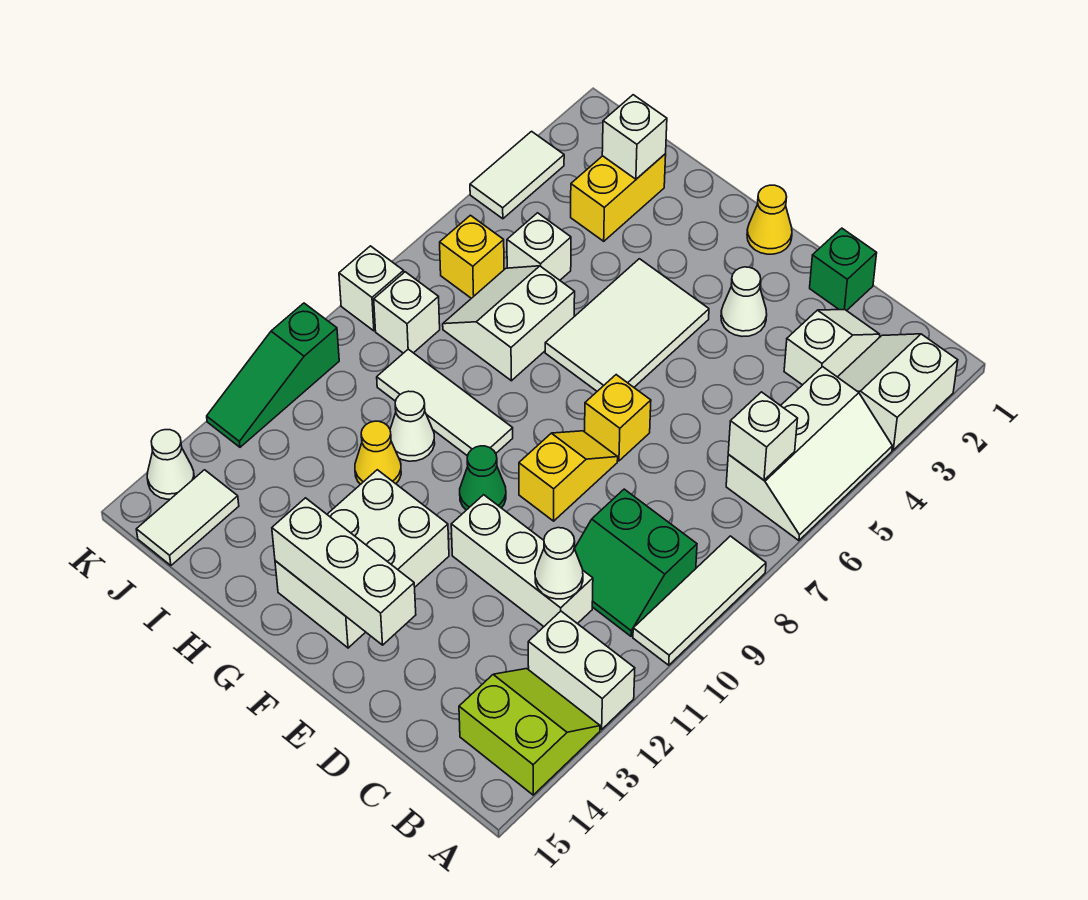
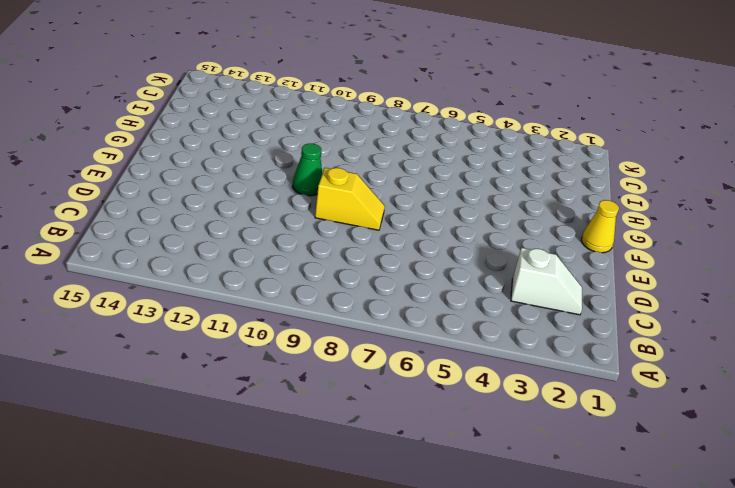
none -> white 2x2 slope [838,334,958,450]
none -> white 2x3 slope [726,367,892,541]
none -> white 1x3 tile [633,536,766,665]
none -> white 1x2 brick [528,611,635,729]

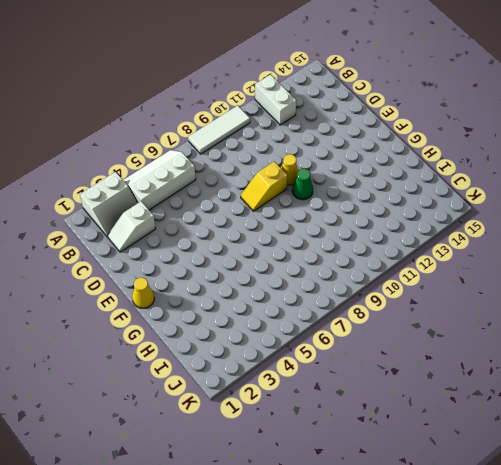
yellow 1x1 cone [281,154,298,185] -> yellow 1x1 cone moved to [355,421,401,484]
none -> lime 2x2 slope [459,669,600,795]
none -> green 2x2 slope [574,489,697,636]
none -> white 1x3 brick [451,495,593,626]
none -> green 1x1 brick [810,228,877,311]

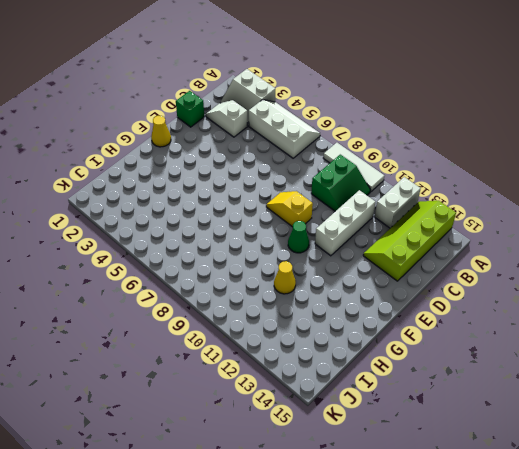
lime 2x4 slope [363,201,456,281] -> lime 2x2 slope [459,669,600,795]
none -> white 1x1 cone [721,267,767,336]
none -> yellow 1x1 brick [585,375,651,461]
none -> white 2x3 tile [545,259,709,391]
none -> white 2x3 brick [275,470,449,648]

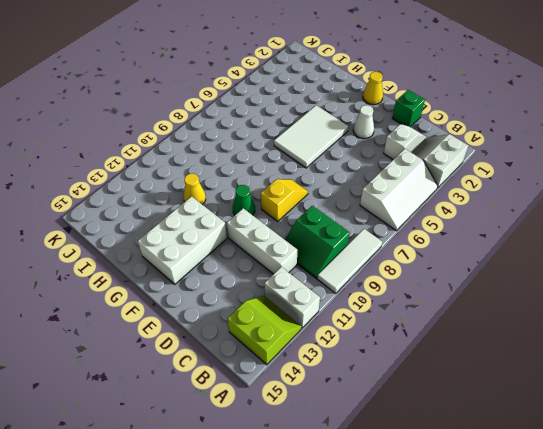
none -> yellow 1x1 brick [585,375,651,461]
none -> white 1x3 tile [377,349,513,456]
none -> white 2x2 slope [443,266,575,381]
none -> white 1x1 cone [390,391,435,461]

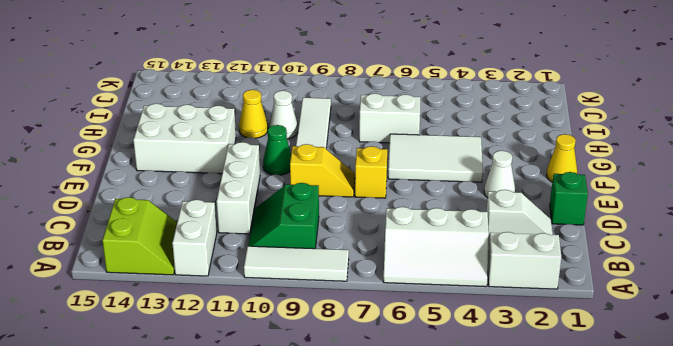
none -> yellow 1x2 brick [571,154,666,241]
none -> white 1x1 brick [507,213,571,280]
none -> yellow 1x1 brick [440,215,504,298]
none -> white 1x1 brick [374,272,440,353]

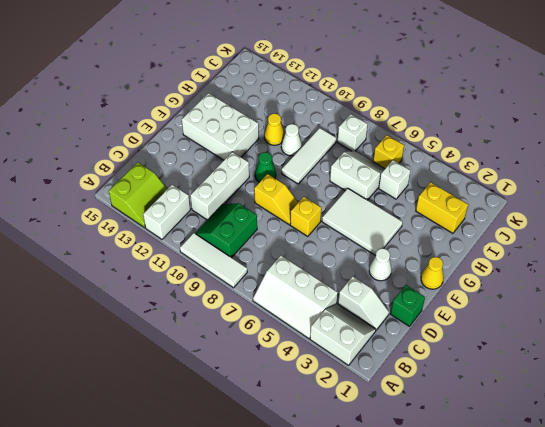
none -> white 1x2 tile [136,470,239,565]
none -> white 1x2 tile [470,131,564,219]
none -> white 1x1 brick [339,246,404,331]
none -> green 1x3 slope [207,303,339,447]

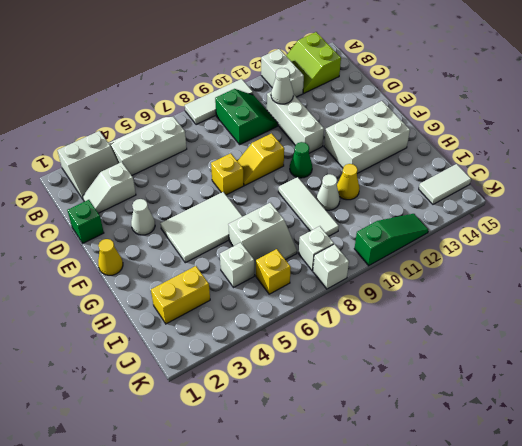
none -> white 1x2 tile [470,131,564,219]
none -> white 1x1 cone [147,430,194,499]
none -> white 1x1 brick [728,392,798,480]
none -> white 1x3 brick [272,498,416,645]

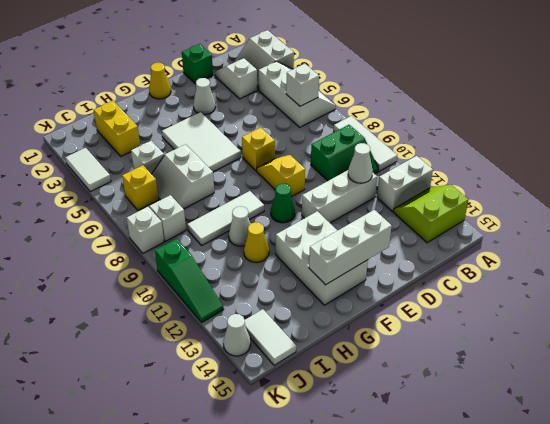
none -> white 1x1 brick [602,95,667,179]

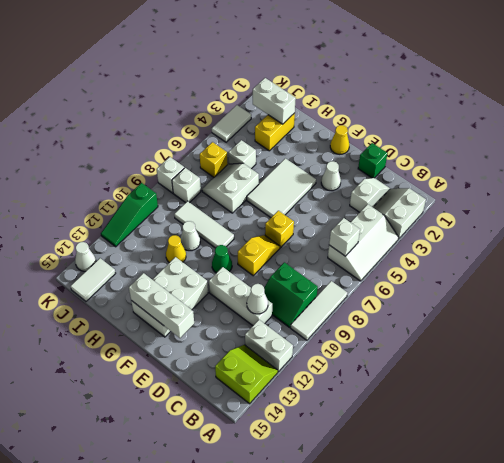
white 1x2 brick [253,78,296,124] -> white 1x1 brick [602,95,667,179]

